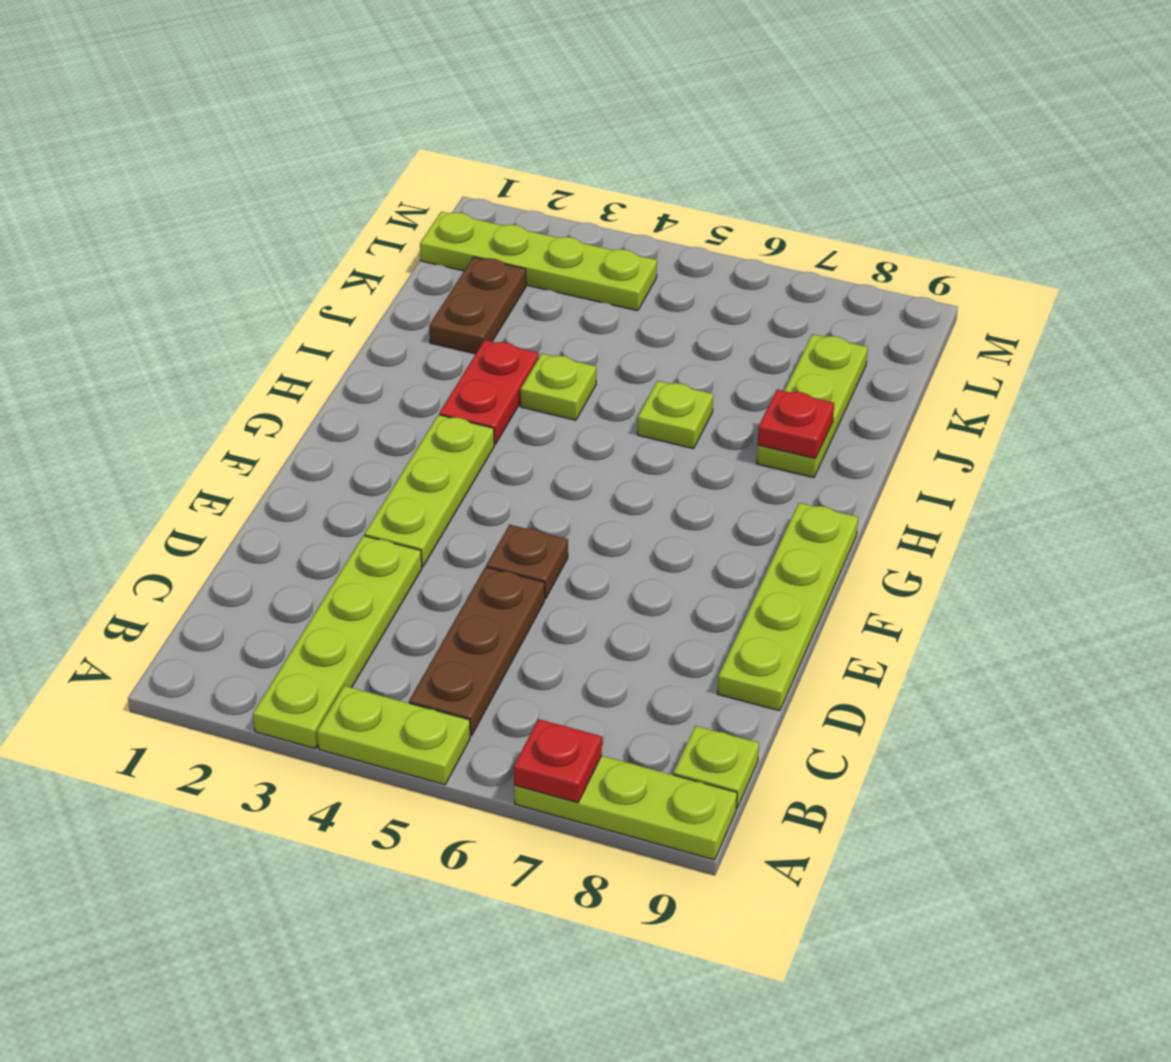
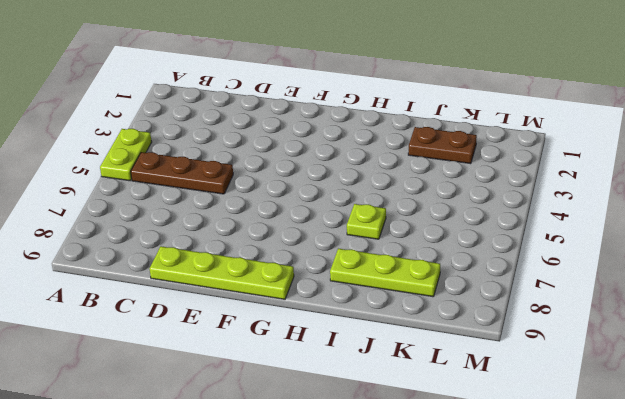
none -> lime 1x4 plate [253,536,422,748]
none -> lime 1x3 plate [514,756,737,860]
none -> lime 1x1 plate [673,726,759,808]

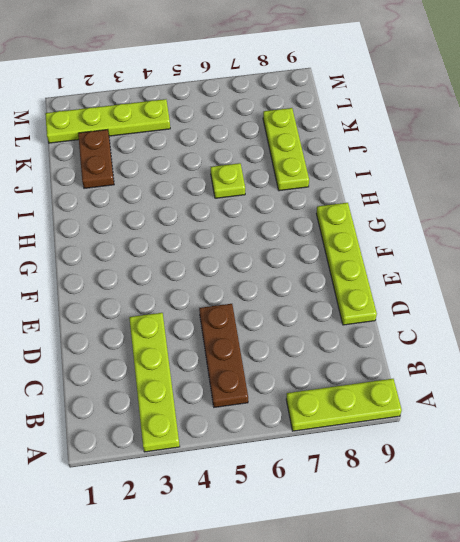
none -> lime 1x2 plate [317,686,470,785]
none -> lime 1x1 plate [673,726,759,808]
none -> lime 1x3 plate [364,415,494,567]

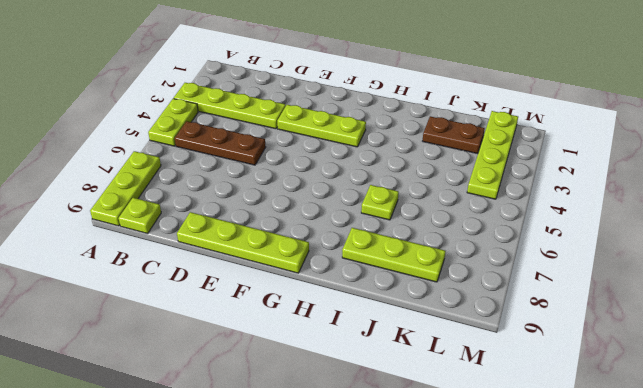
none -> brown 1x1 plate [487,525,568,598]
none -> red 1x2 plate [439,340,539,445]
none -> lime 1x1 plate [520,354,596,420]

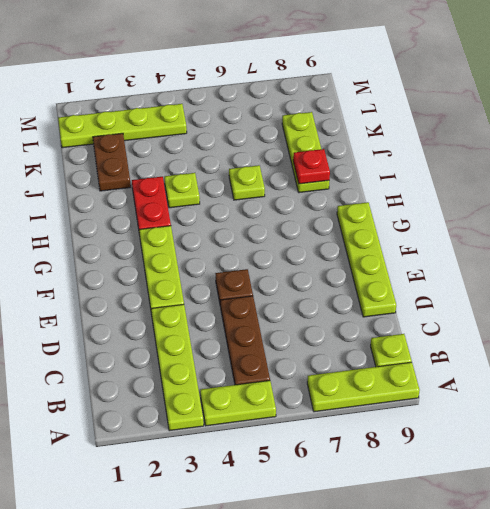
none -> red 1x1 plate [514,719,602,803]

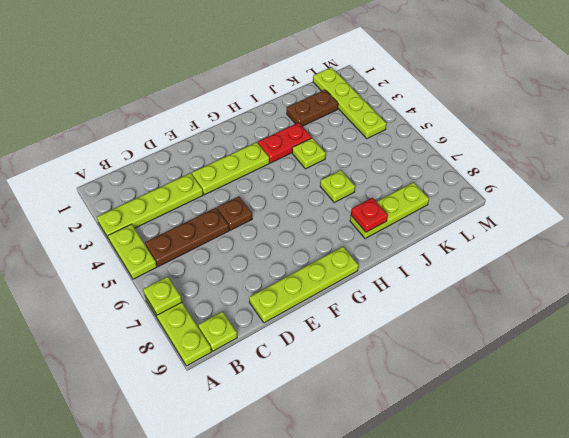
lime 1x1 plate [143,277,182,315] -> red 1x1 plate [514,719,602,803]

